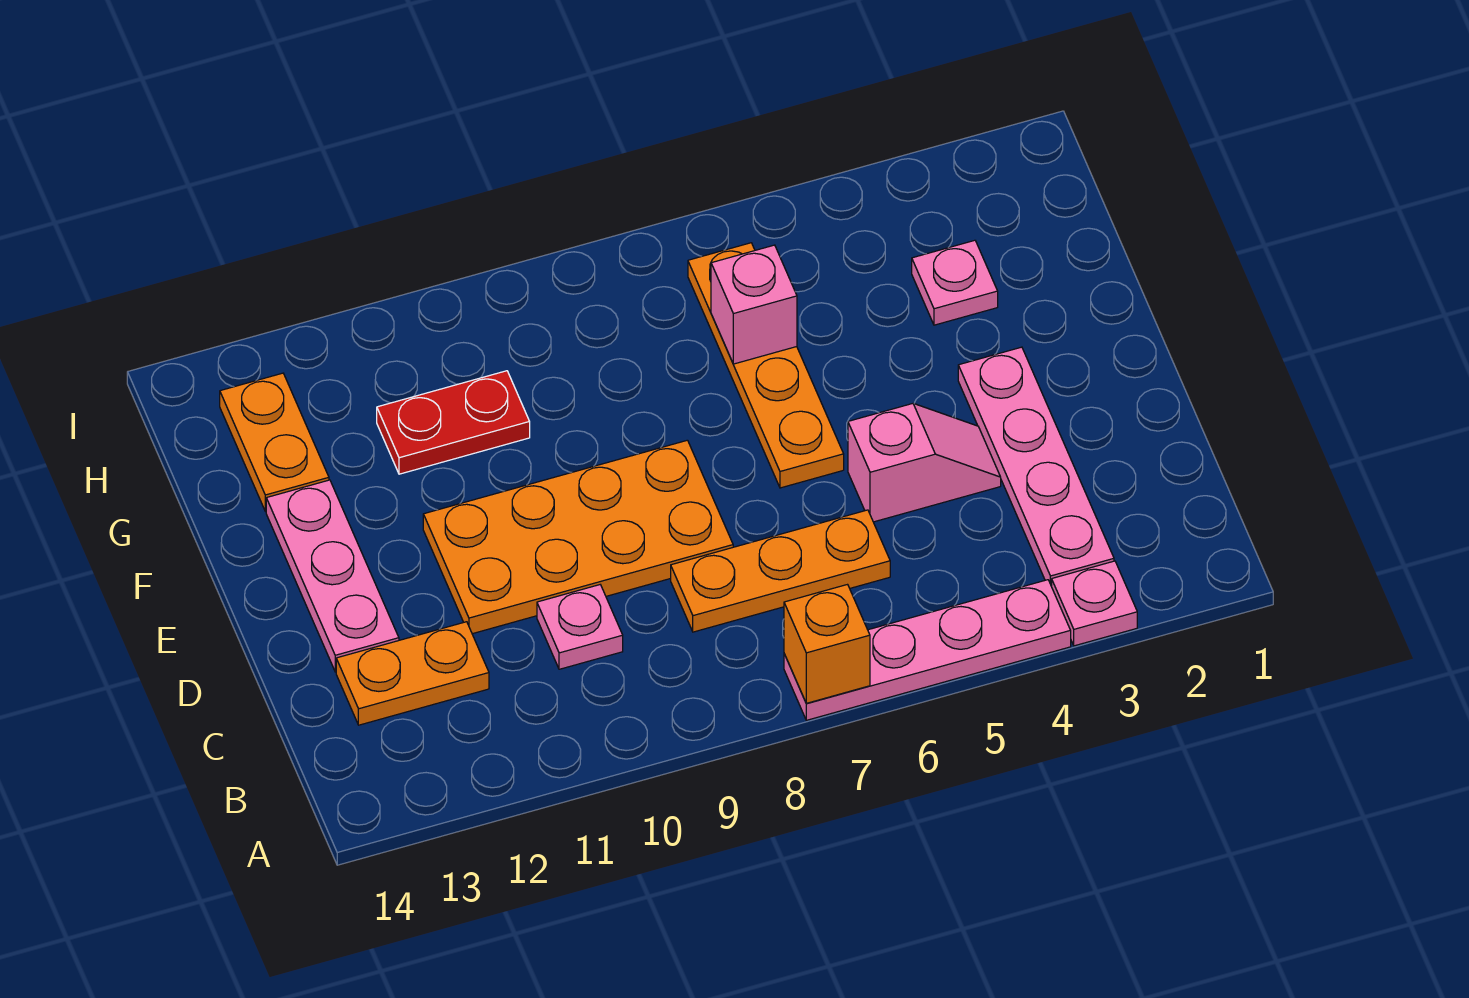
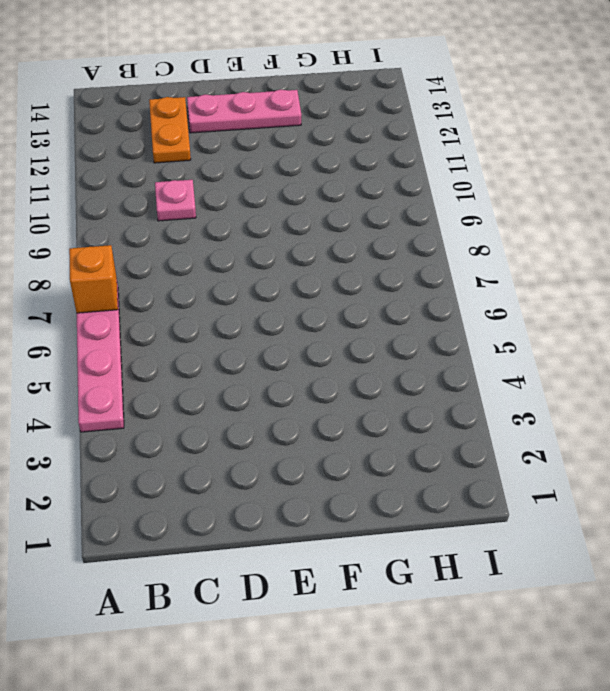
none -> pink 1x1 plate [1052,561,1137,646]
none -> pink 1x4 plate [958,347,1114,586]
none -> orange 1x3 plate [671,510,890,632]

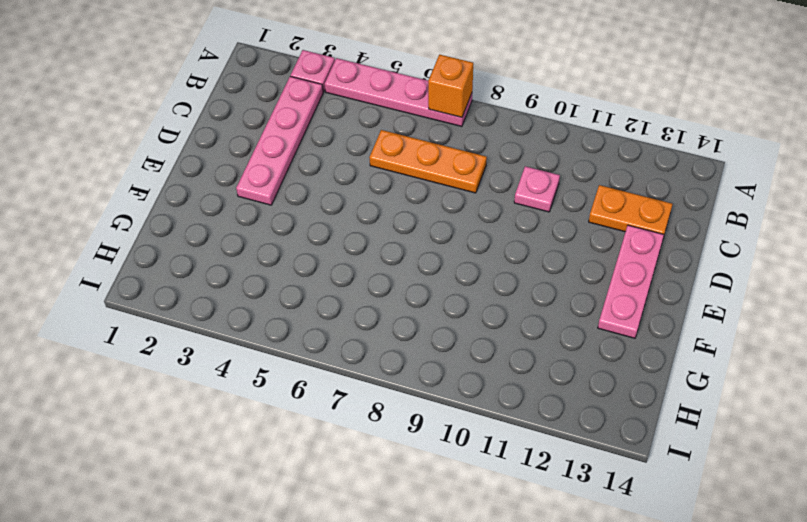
none -> pink 1x2 slope [848,404,1001,522]
none -> orange 2x4 plate [423,440,733,634]
none -> orange 1x4 plate [688,243,844,488]

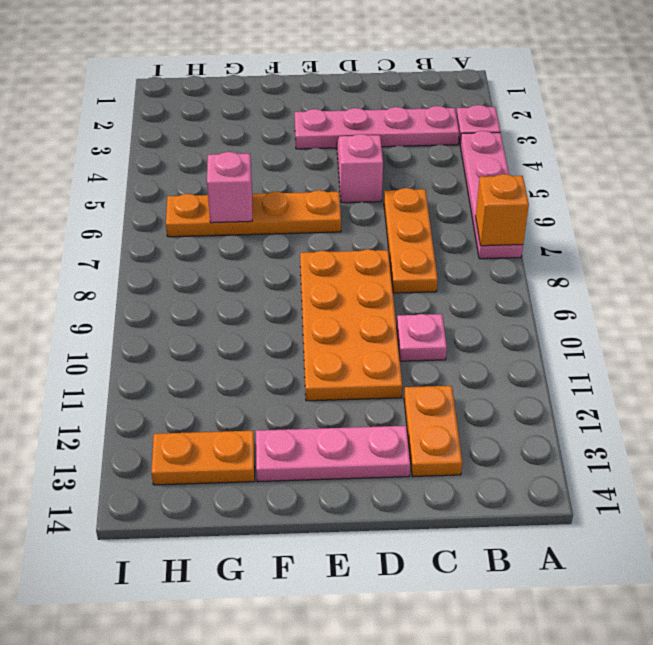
none -> pink 1x1 plate [912,240,998,325]
none -> red 1x2 plate [377,371,530,474]

